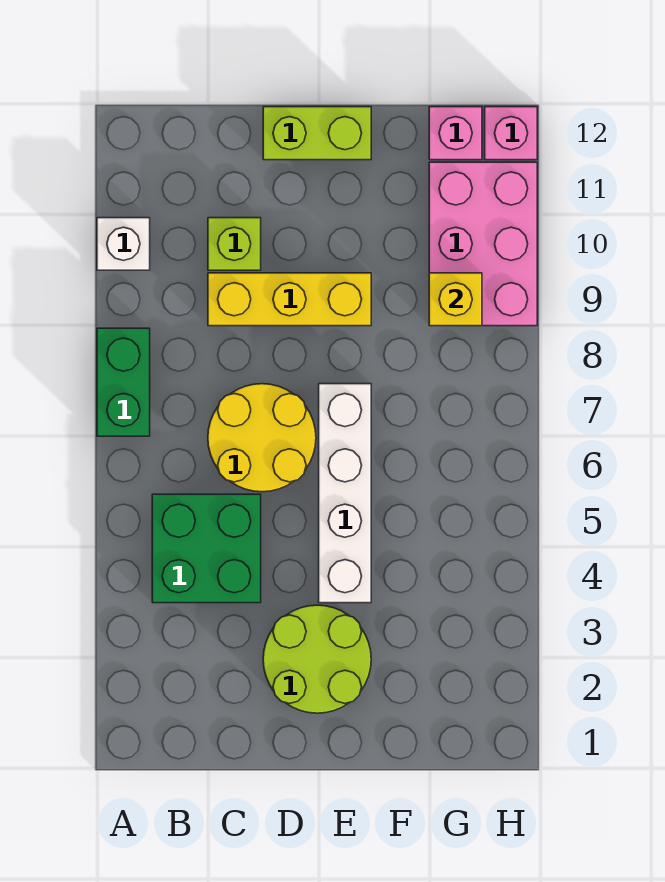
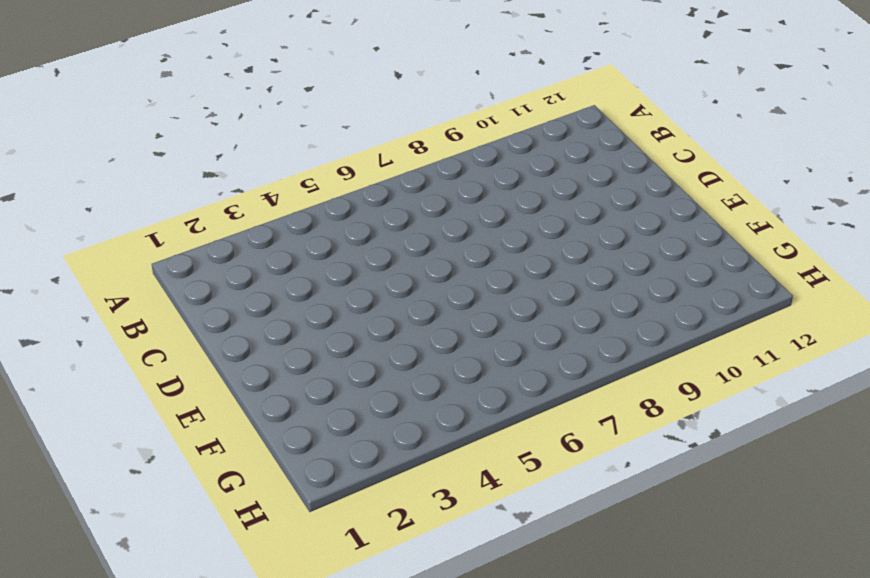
none -> green 1x2 brick [97,328,150,436]
none -> white 1x1 brick [97,218,150,270]
none -> green 2x2 brick [152,494,261,603]

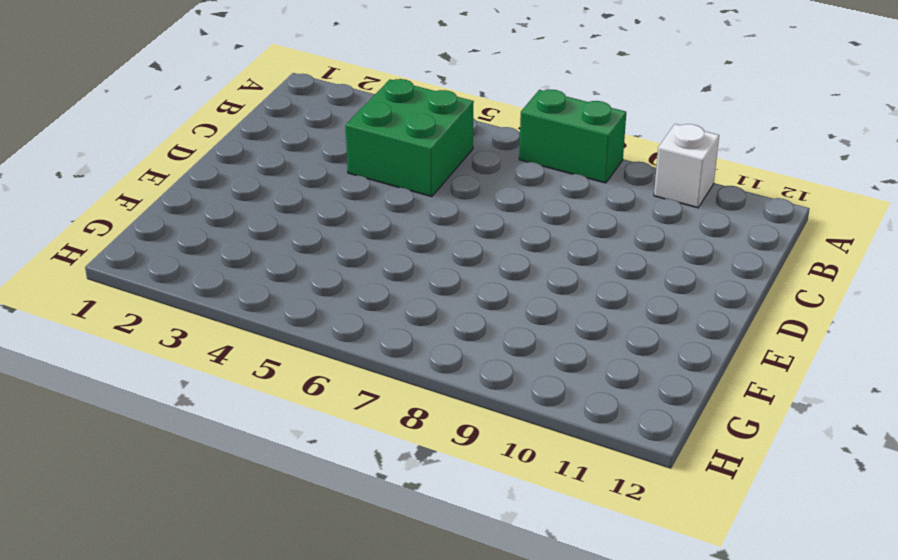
none -> yellow 2x2 round brick [208,384,316,492]
none -> yellow 1x3 brick [208,273,371,326]
none -> lime 1x1 brick [208,218,261,270]

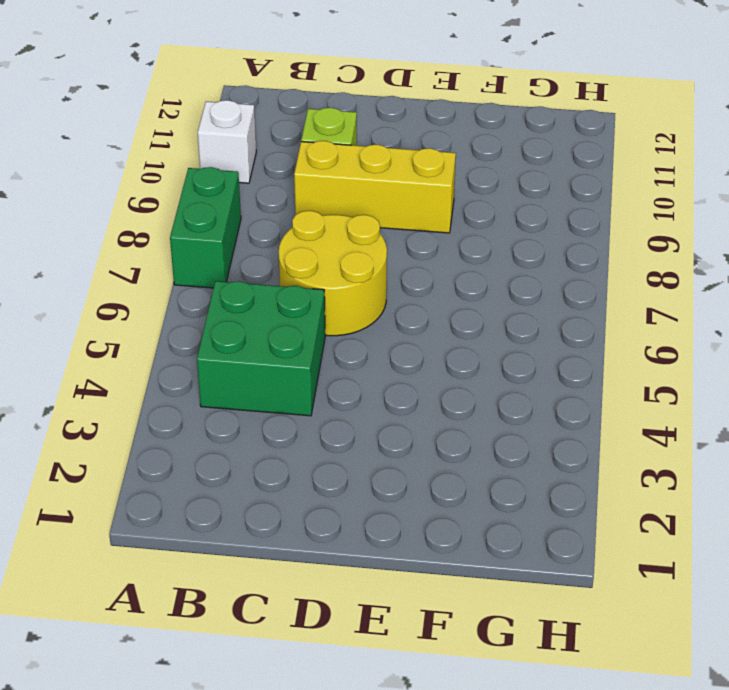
none -> lime 2x2 round brick [263,605,371,713]
none -> lime 1x2 brick [263,107,371,160]
none -> white 1x4 brick [319,384,371,603]

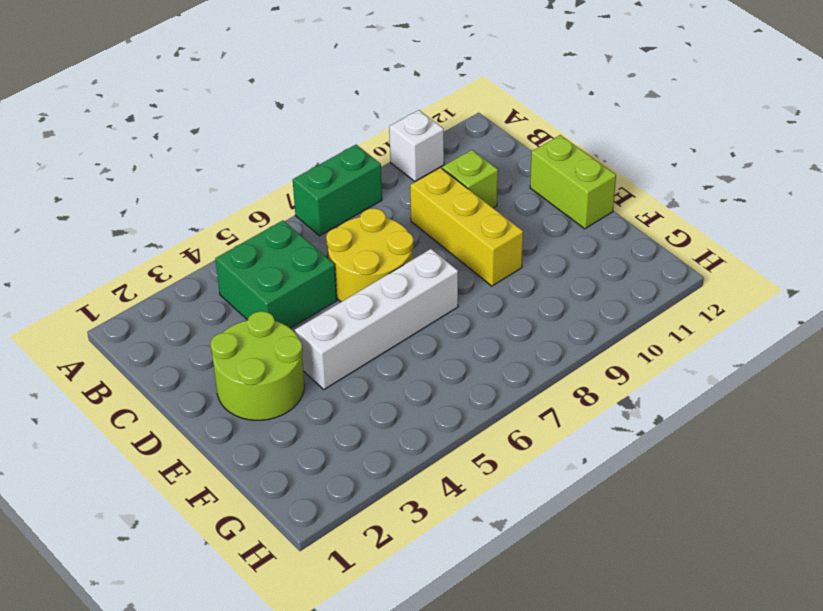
none -> pink 2x3 brick [429,162,537,326]
none -> pink 1x1 brick [429,107,482,160]
none -> pink 1x1 brick [485,107,537,160]

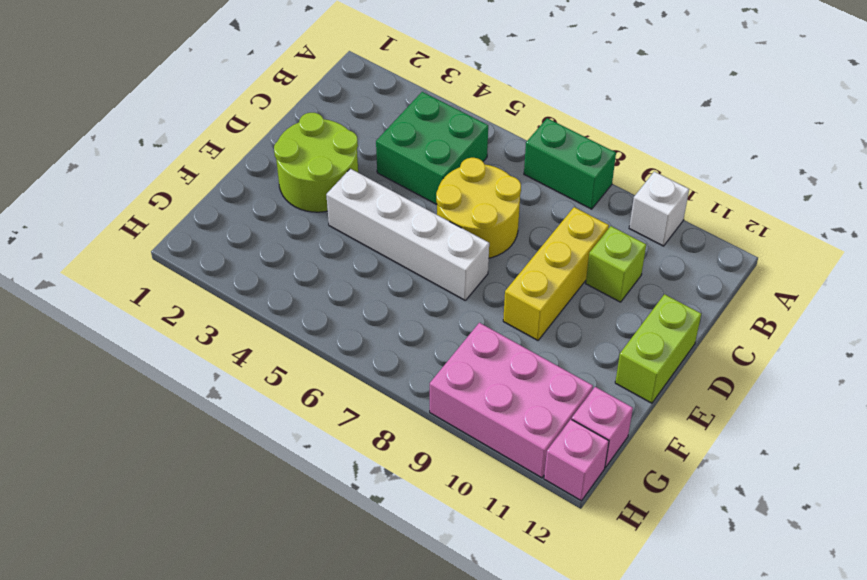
none -> yellow 1x1 brick [429,273,482,326]

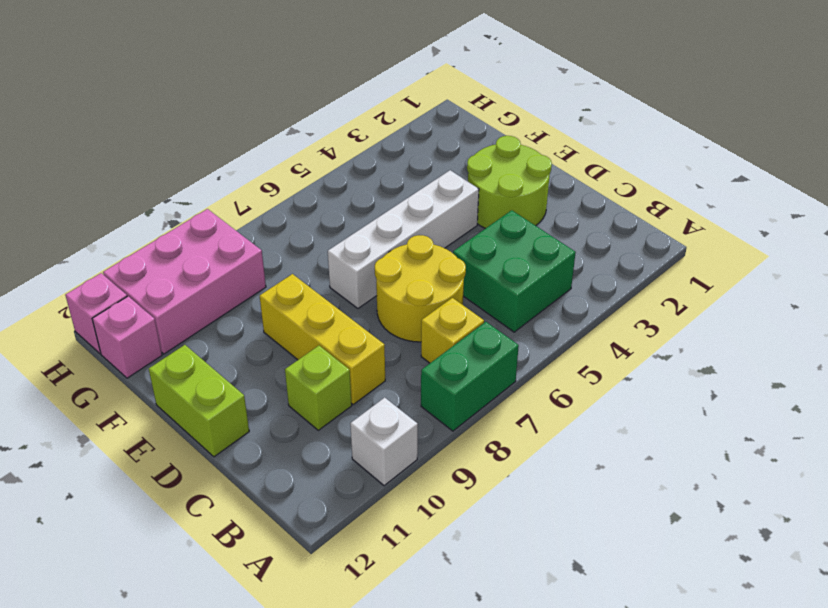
yellow 1x1 brick [421,298,484,363] -> yellow 1x1 brick moved to [429,273,482,326]

